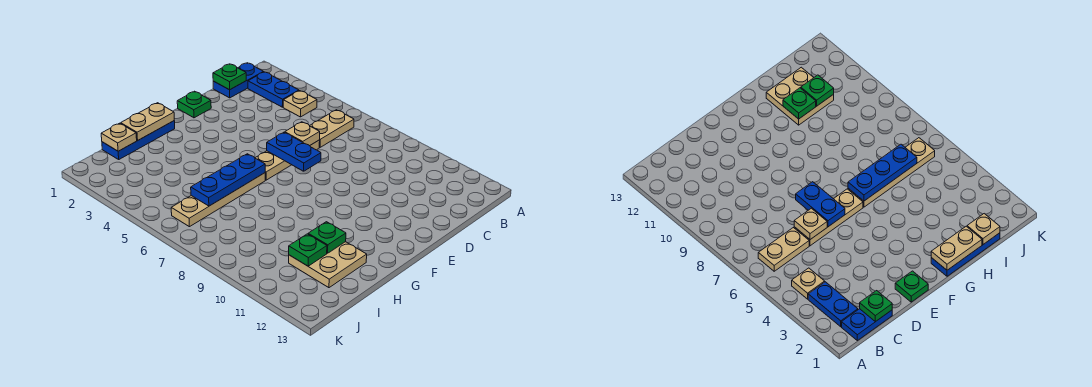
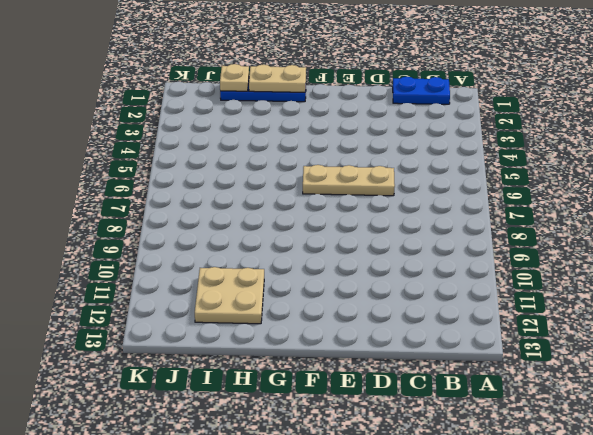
none -> blue 1x2 plate [248,72,299,107]
none -> tan 1x1 plate [283,91,317,117]
none -> tan 1x2 plate [310,110,354,147]

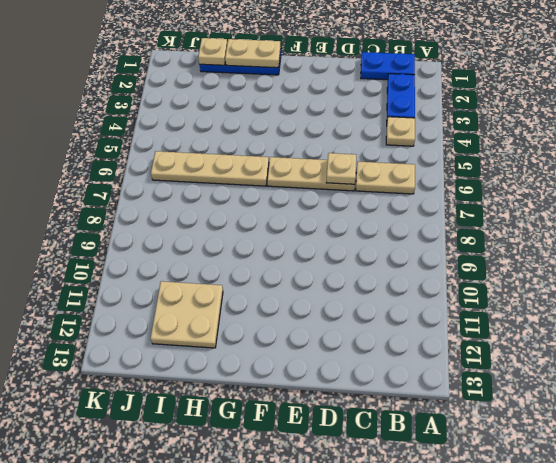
none -> green 1x1 plate [177,91,211,118]
none -> green 1x1 plate [213,64,246,90]
none -> blue 1x2 plate [267,132,321,171]

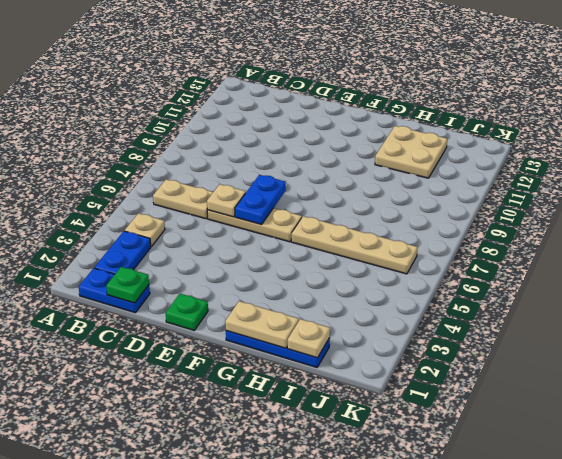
none -> blue 1x3 plate [191,154,265,206]
none -> green 1x1 plate [308,222,346,253]
none -> green 1x1 plate [289,234,327,266]

